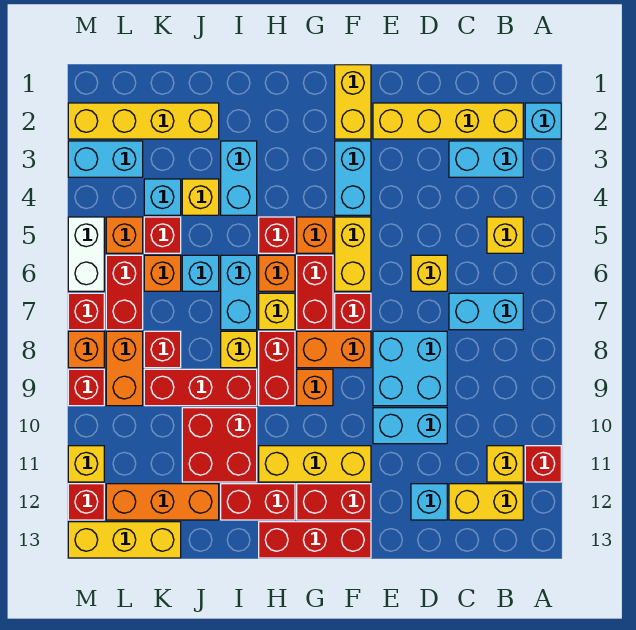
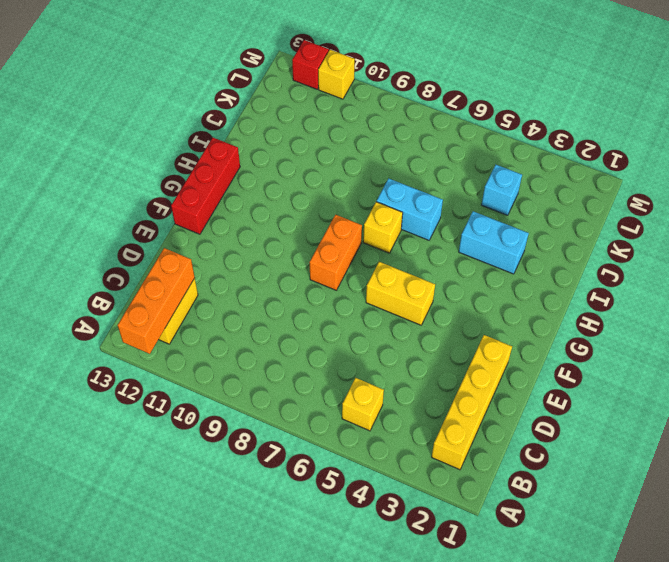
orange 1x3 brick [118,248,195,354] -> orange 1x3 brick moved to [106,484,219,520]
none -> cyan 1x1 brick [525,103,561,139]
none -> red 1x1 brick [525,446,561,482]
none -> cyan 1x2 brick [449,141,523,177]
none -> cyan 1x2 brick [449,293,523,330]

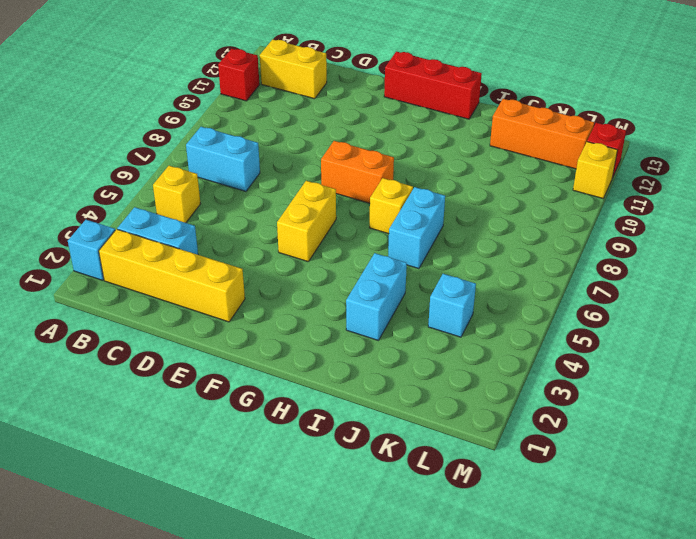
none -> yellow 1x1 brick [487,446,523,482]
none -> yellow 1x1 brick [411,255,447,291]
none -> cyan 2x2 brick [373,331,447,406]
none -> cyan 1x2 brick [373,408,447,444]

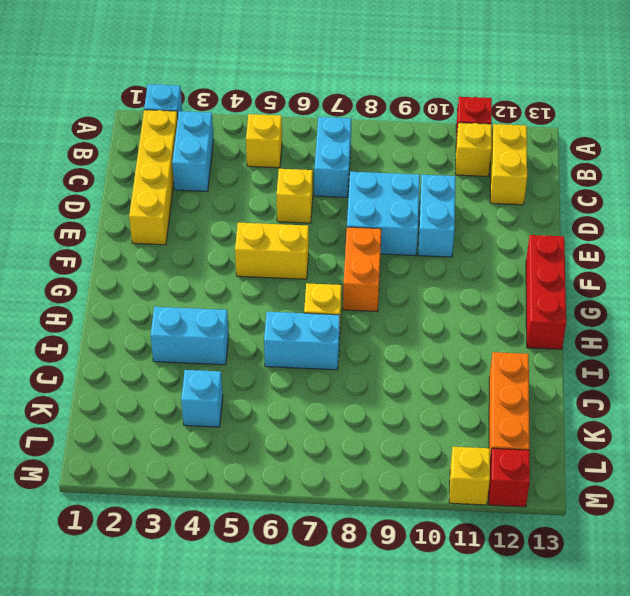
none -> cyan 1x1 brick [411,484,447,520]
none -> yellow 1x2 brick [335,65,371,139]
none -> cyan 1x2 brick [335,141,371,215]
none -> red 1x1 brick [335,293,371,330]

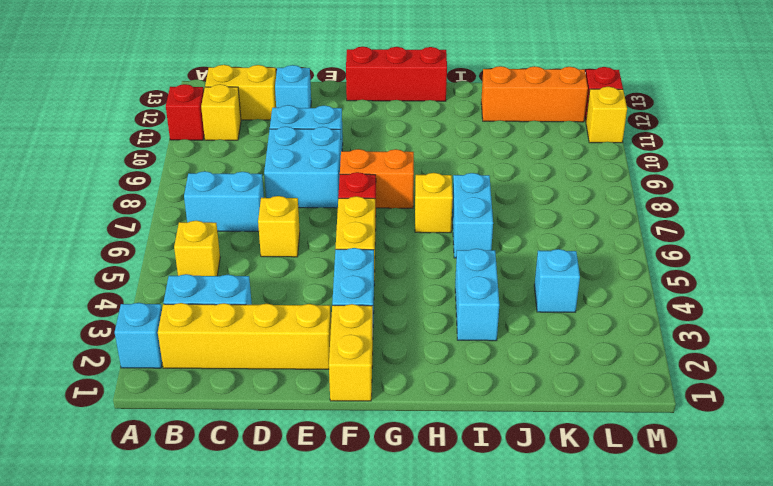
none -> yellow 1x3 brick [259,446,371,482]
none -> red 1x2 brick [297,484,371,520]
none -> orange 1x1 brick [297,217,333,253]
none -> red 1x2 brick [297,255,333,330]

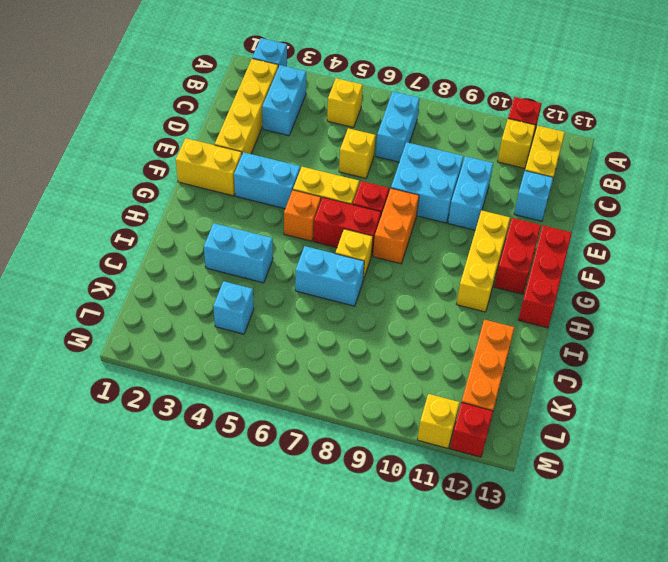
none -> orange 1x1 brick [297,369,333,406]
none -> red 1x1 brick [259,217,295,253]
none -> orange 1x1 brick [259,255,295,291]
none -> red 1x2 brick [259,331,295,406]

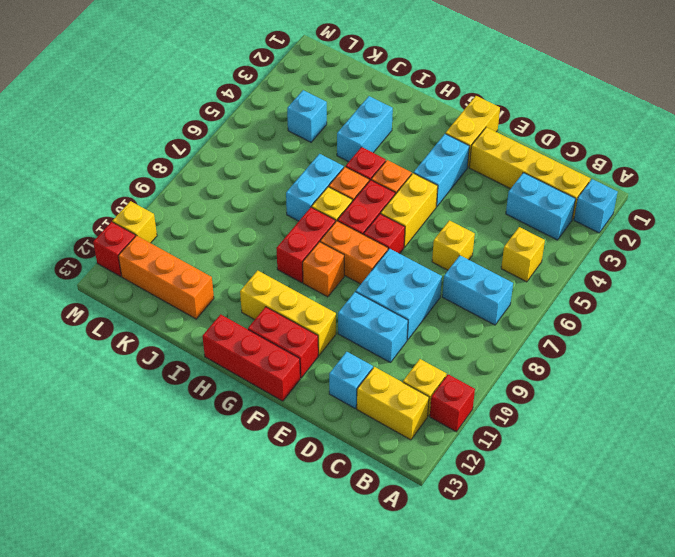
none -> red 1x2 brick [221,484,295,520]
none -> yellow 1x1 brick [221,331,257,368]
none -> red 1x3 brick [144,369,257,406]
none -> red 2x2 brick [182,408,257,482]

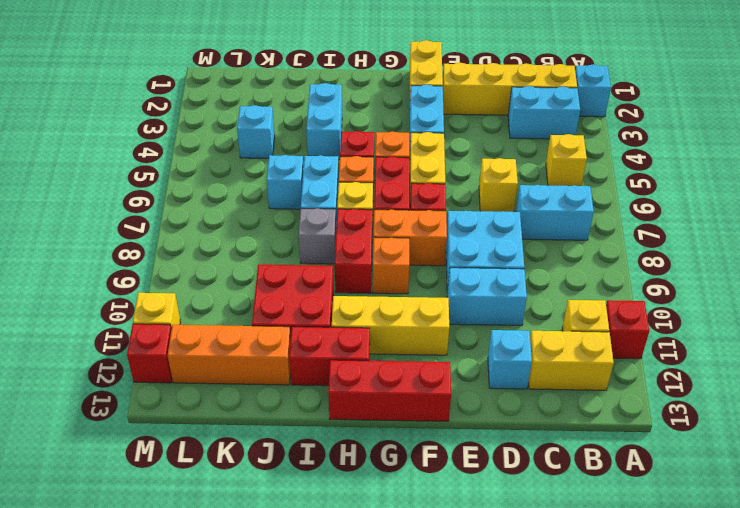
grey 1x1 brick [299,208,336,264] -> yellow 1x1 brick [221,331,257,368]
none -> red 1x2 brick [297,484,371,520]
none -> red 1x3 brick [144,369,257,406]
none -> yellow 1x4 brick [68,103,219,139]
none -> yellow 1x1 brick [182,179,219,215]

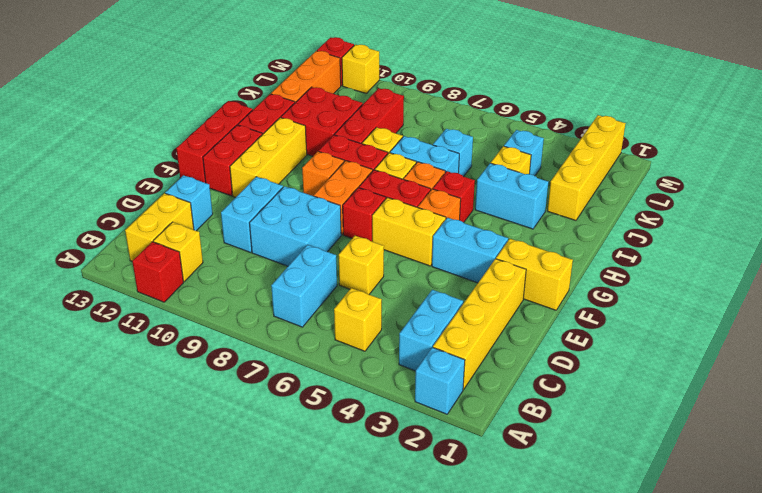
none -> red 1x1 brick [144,217,181,253]
none -> orange 1x1 brick [144,255,181,291]
none -> red 1x1 brick [144,331,181,368]
none -> yellow 1x3 brick [68,522,181,558]

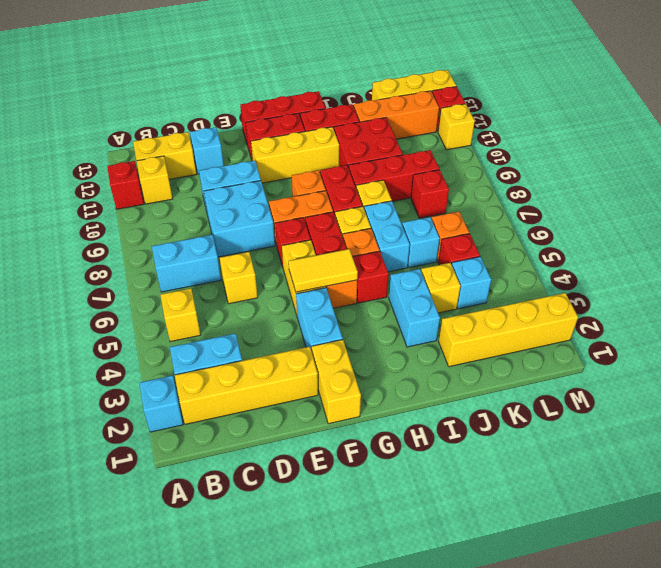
yellow 1x2 tile [288,249,358,292] -> none
none -> cyan 1x2 brick [68,141,143,177]
none -> orange 1x1 brick [106,217,143,253]
none -> red 1x2 brick [106,255,143,330]
none -> orange 1x2 brick [106,331,143,406]

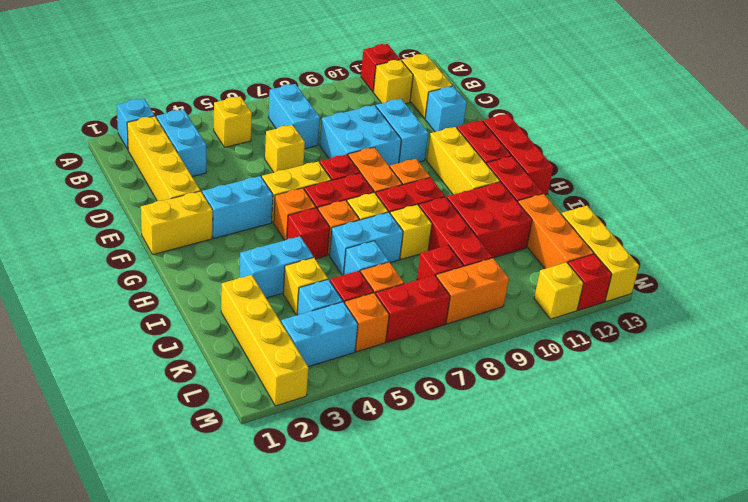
cyan 1x2 brick [281,302,358,367] -> cyan 1x2 brick turned to [68,141,143,177]
none -> white 1x2 brick [68,217,104,291]
none -> red 1x1 brick [68,293,104,330]
none -> orange 1x1 brick [68,331,104,368]
none -> red 1x1 brick [68,369,104,406]

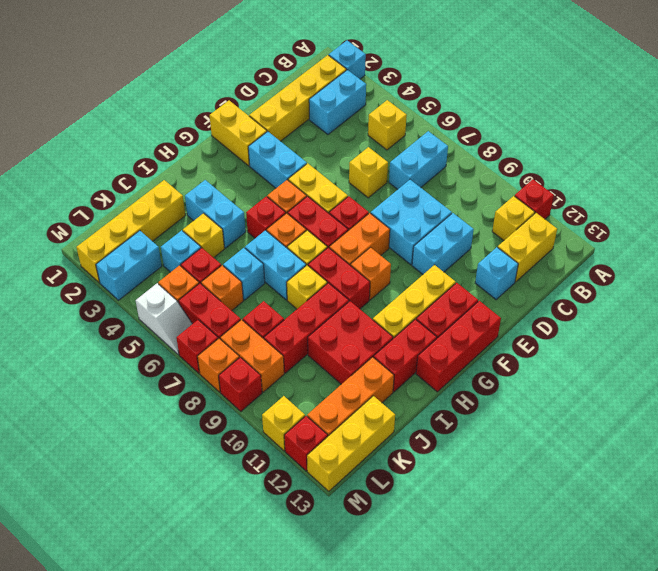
white 1x2 slope [136,283,192,355] -> white 1x2 brick [68,217,104,291]

